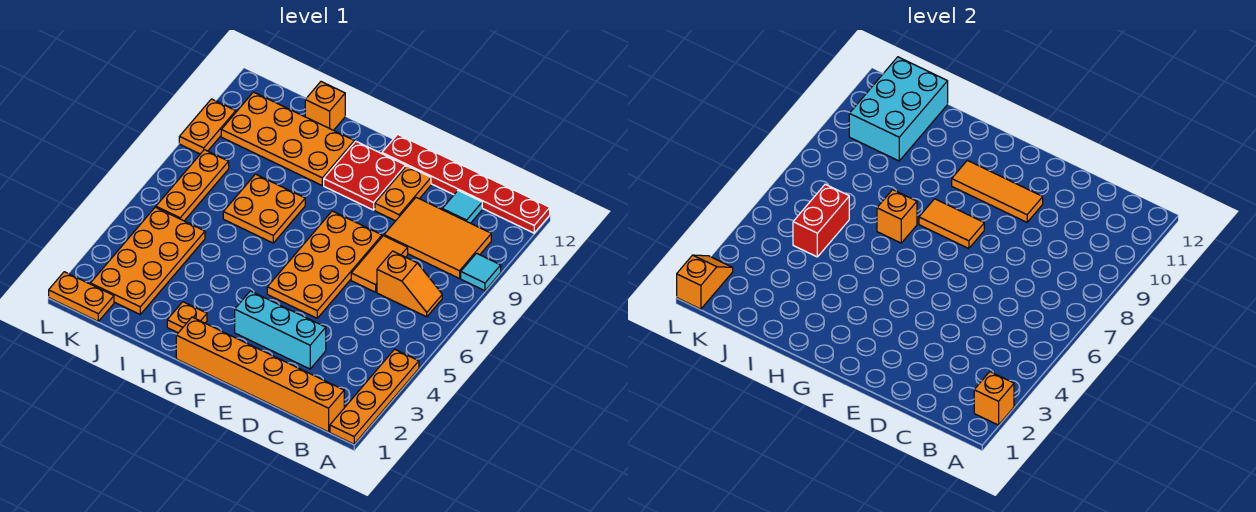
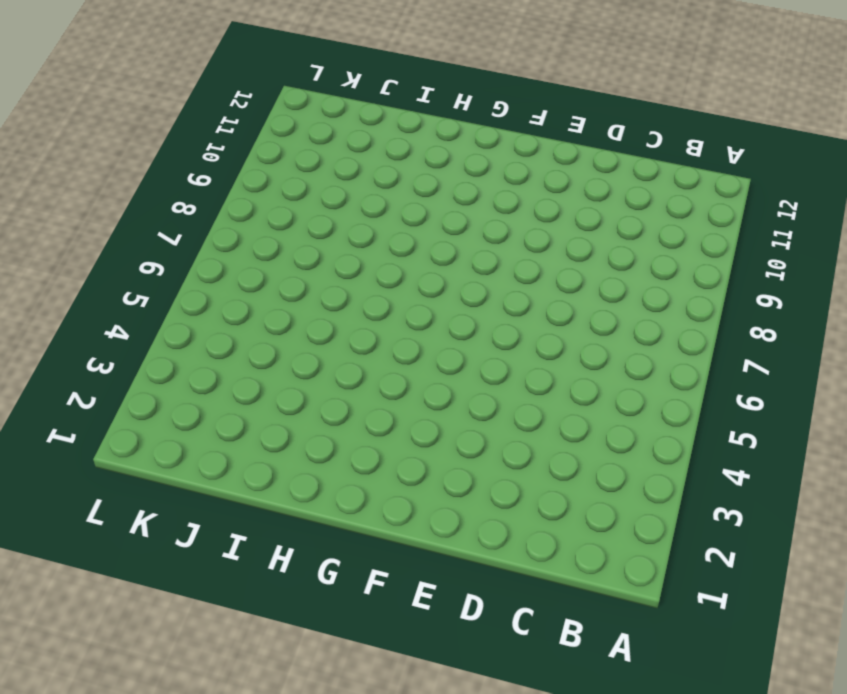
none -> orange 1x4 plate [330,349,419,444]
none -> cyan 1x1 tile [461,253,501,291]
none -> red 1x6 plate [382,134,550,233]

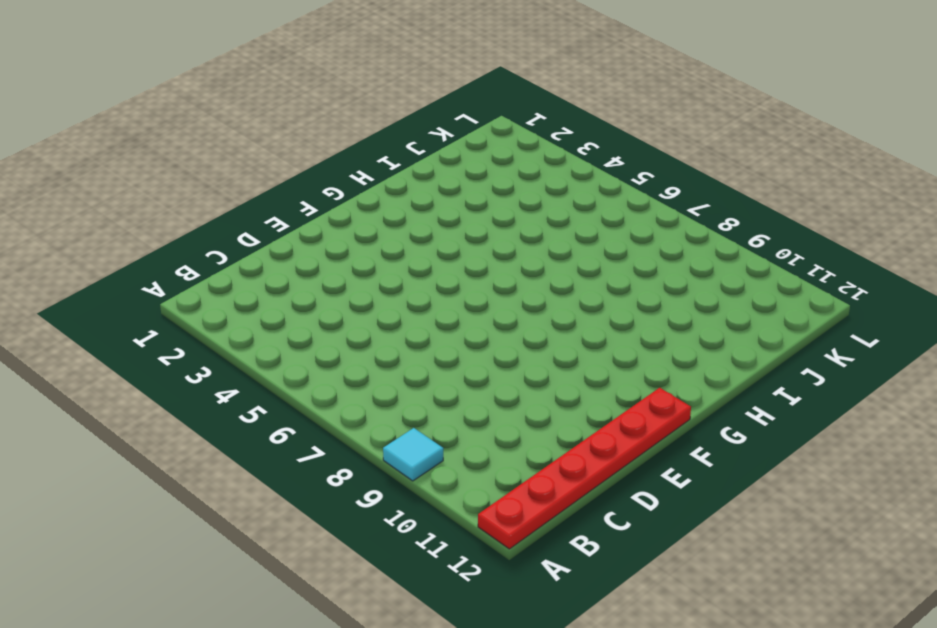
none -> orange 1x4 plate [330,349,419,444]
none -> orange 1x6 brick [176,317,344,432]
none -> orange 1x2 slope [377,251,442,317]

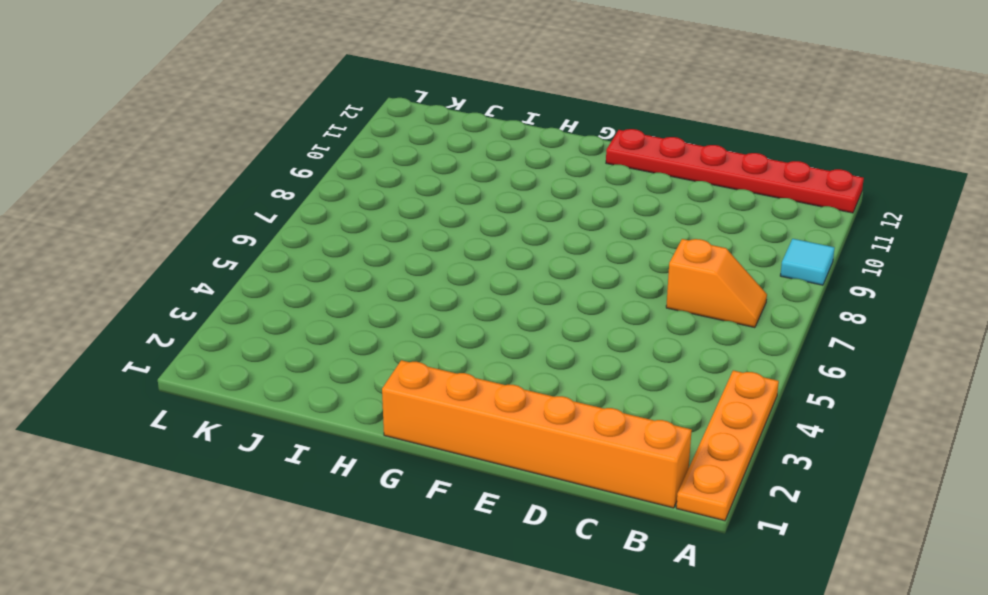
none -> orange 2x3 tile [384,197,491,278]
none -> cyan 1x1 tile [442,191,482,223]
none -> cyan 1x3 brick [235,291,326,369]

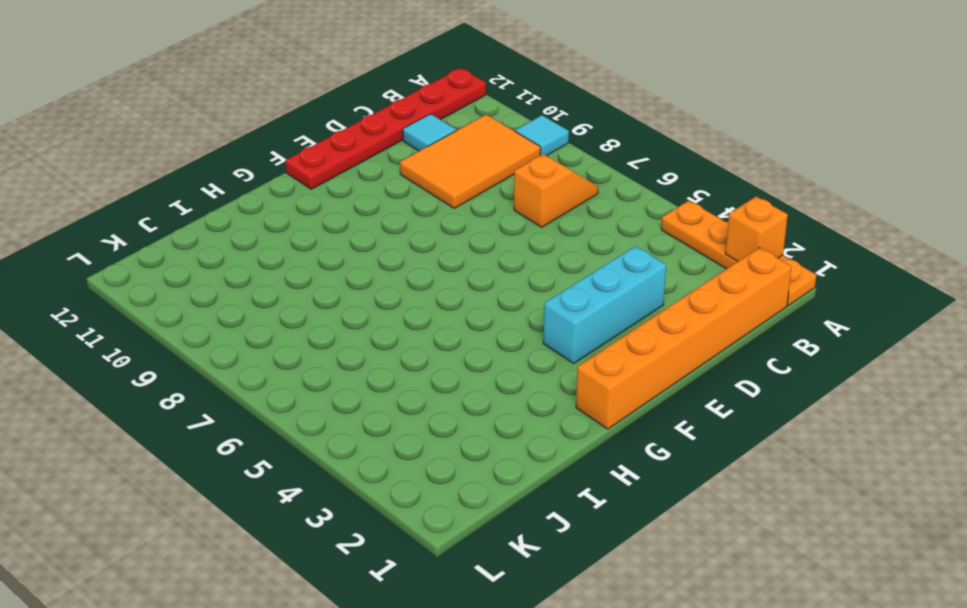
none -> orange 1x2 tile [351,236,408,292]
none -> orange 2x4 plate [267,211,382,318]
none -> orange 1x2 plate [375,166,431,221]

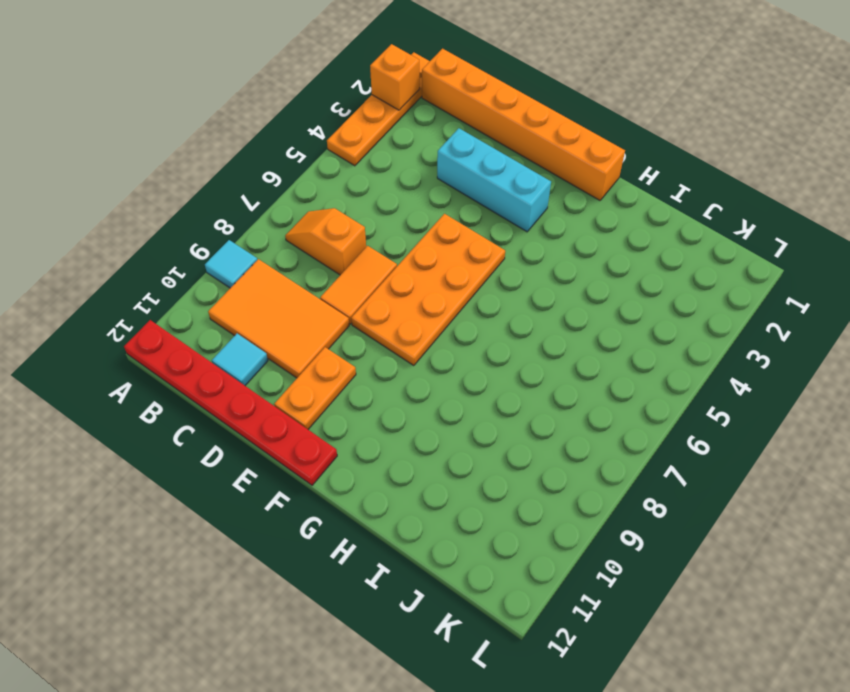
none -> red 2x2 plate [324,141,406,210]
none -> orange 1x1 plate [167,302,207,333]
none -> orange 2x2 plate [223,174,305,243]

